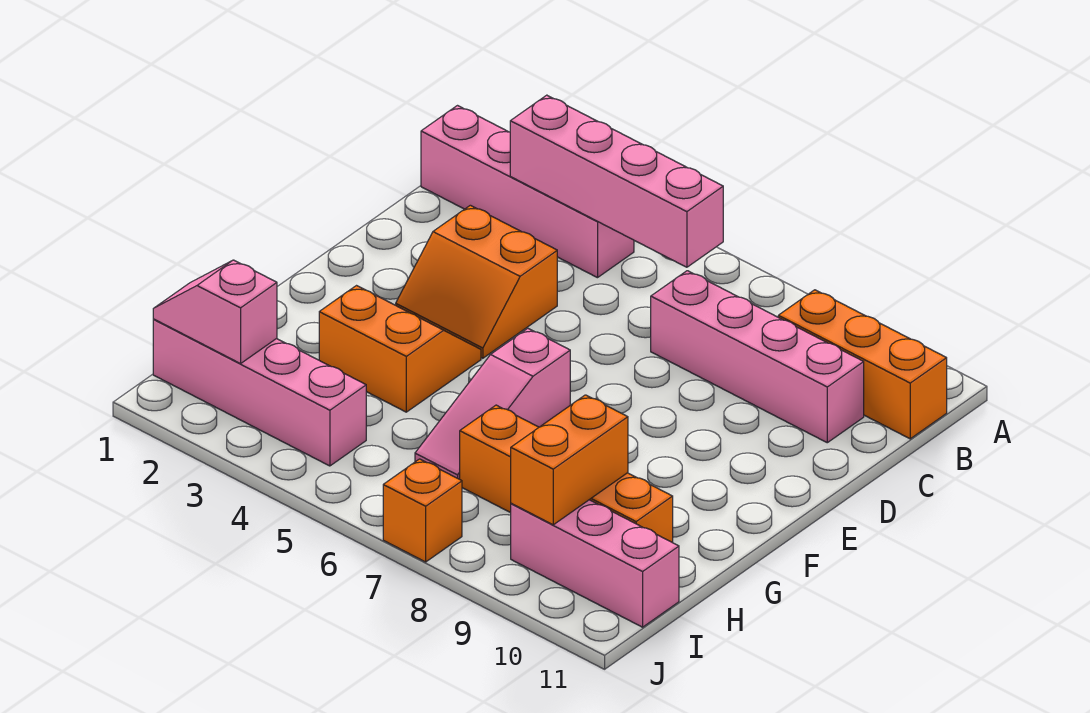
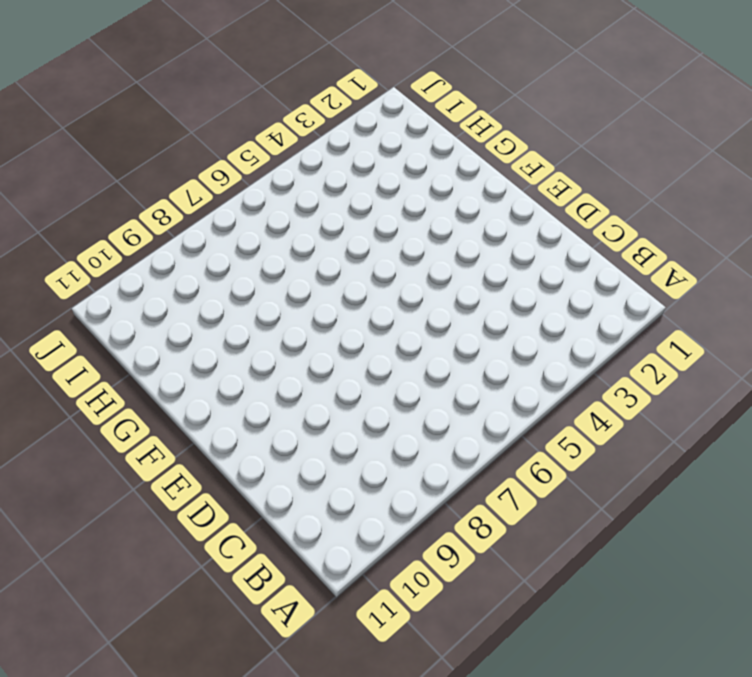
none -> pink 1x4 brick [421,106,634,278]
none -> orange 1x3 brick [778,290,947,439]
none -> pink 1x4 brick [651,271,864,443]

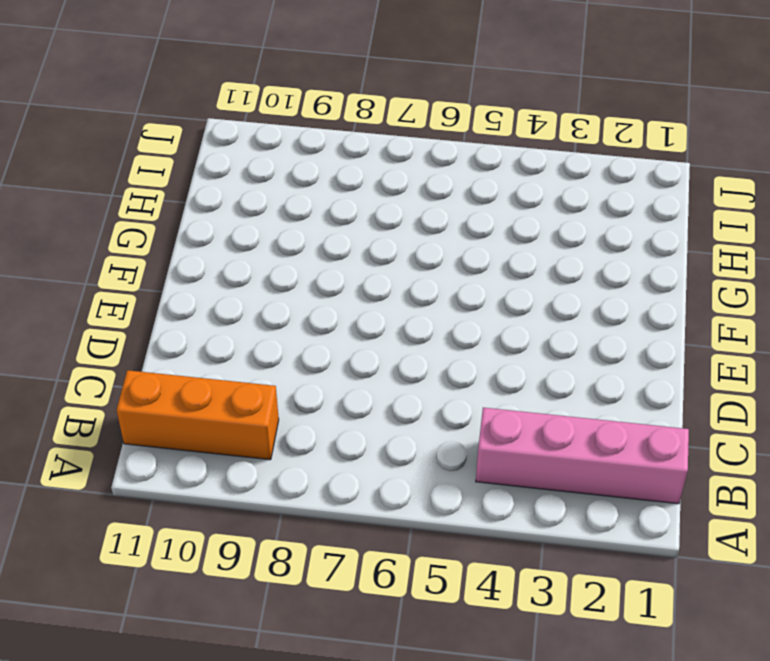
none -> pink 1x4 brick [651,271,864,443]
none -> orange 2x2 slope [396,205,557,358]
none -> orange 2x2 slope [319,286,481,412]

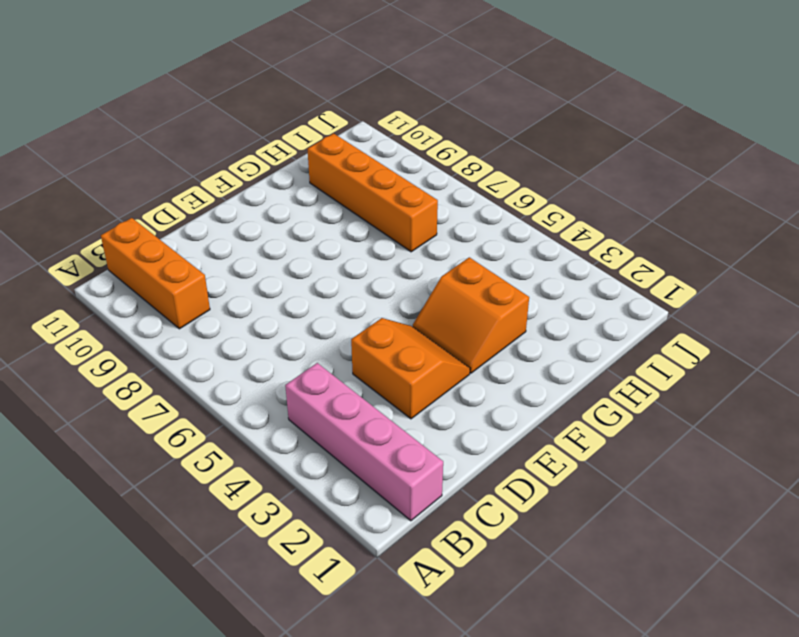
none -> pink 1x4 brick [651,271,864,443]
none -> pink 1x3 slope [415,328,570,479]
none -> pink 1x4 brick [153,319,366,466]

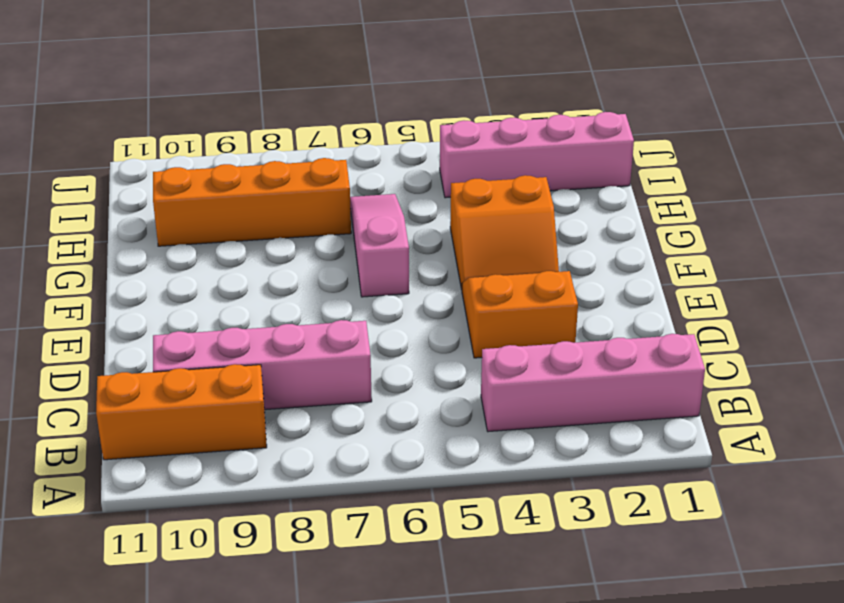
none -> pink 1x3 brick [511,500,679,627]
none -> orange 1x1 brick [383,459,462,562]
none -> pink 1x4 brick [510,95,723,267]

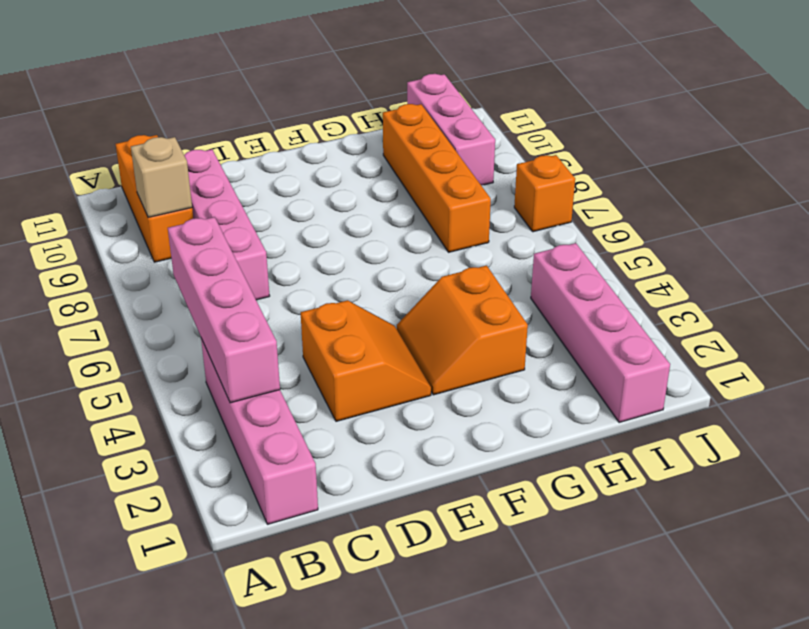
tan 1x1 brick [131,137,192,217] -> none
none -> pink 1x3 slope [415,328,570,479]
none -> orange 1x2 brick [511,395,628,525]
none -> pink 1x2 slope [153,260,277,364]

